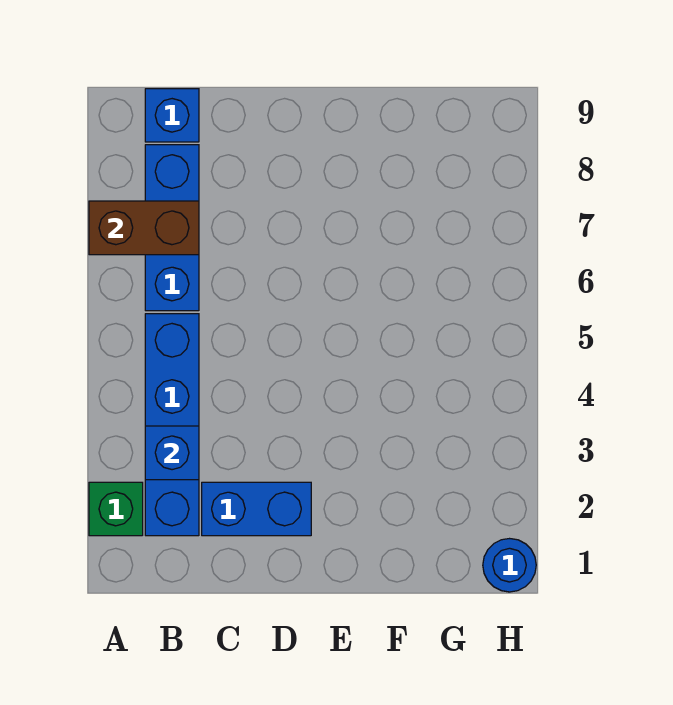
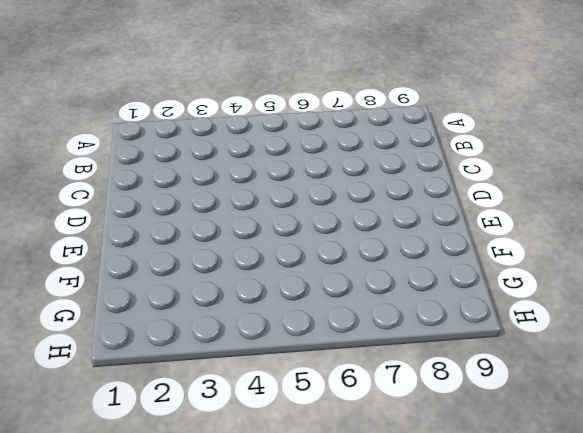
none -> green 1x1 brick [89,482,143,536]
none -> blue 1x4 brick [145,314,199,536]

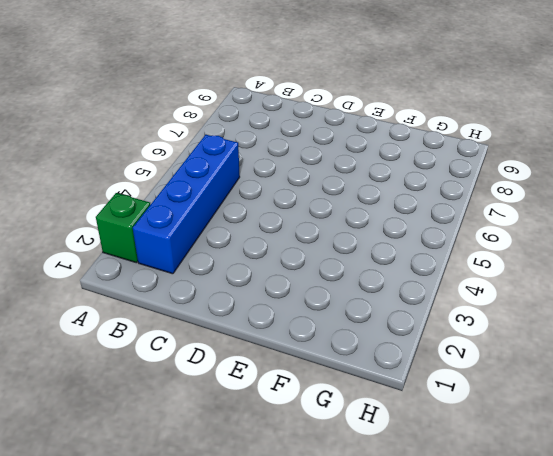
none -> blue 1x3 brick [145,145,199,311]
none -> blue 1x1 brick [145,89,199,142]

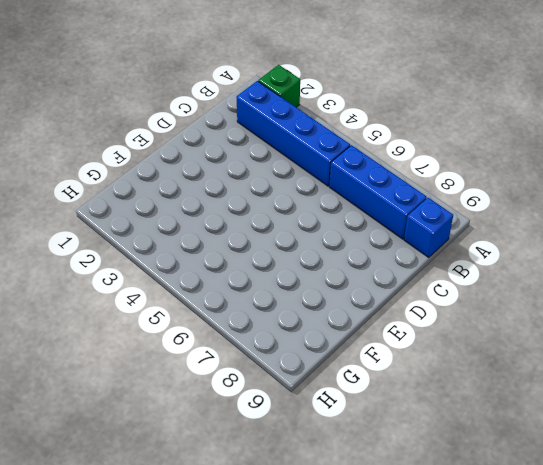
none -> blue 1x2 brick [202,482,311,536]
none -> blue 1x1 round brick [483,539,536,592]

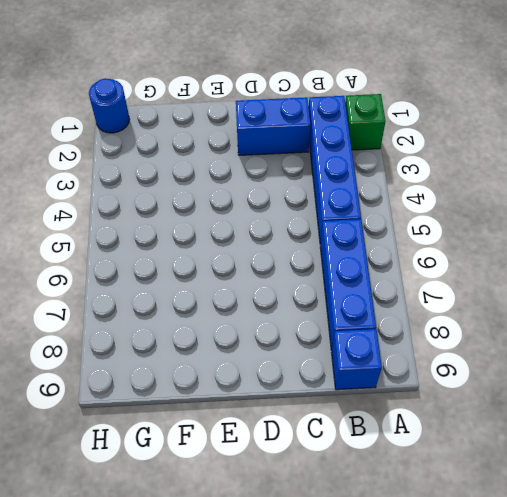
none -> brown 1x2 brick [89,201,199,255]
none -> blue 1x1 brick [145,426,199,480]

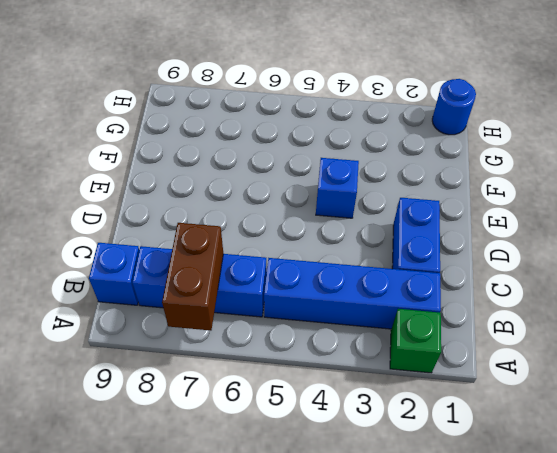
blue 1x1 brick [316,158,359,218] -> blue 1x1 brick moved to [145,426,199,480]

